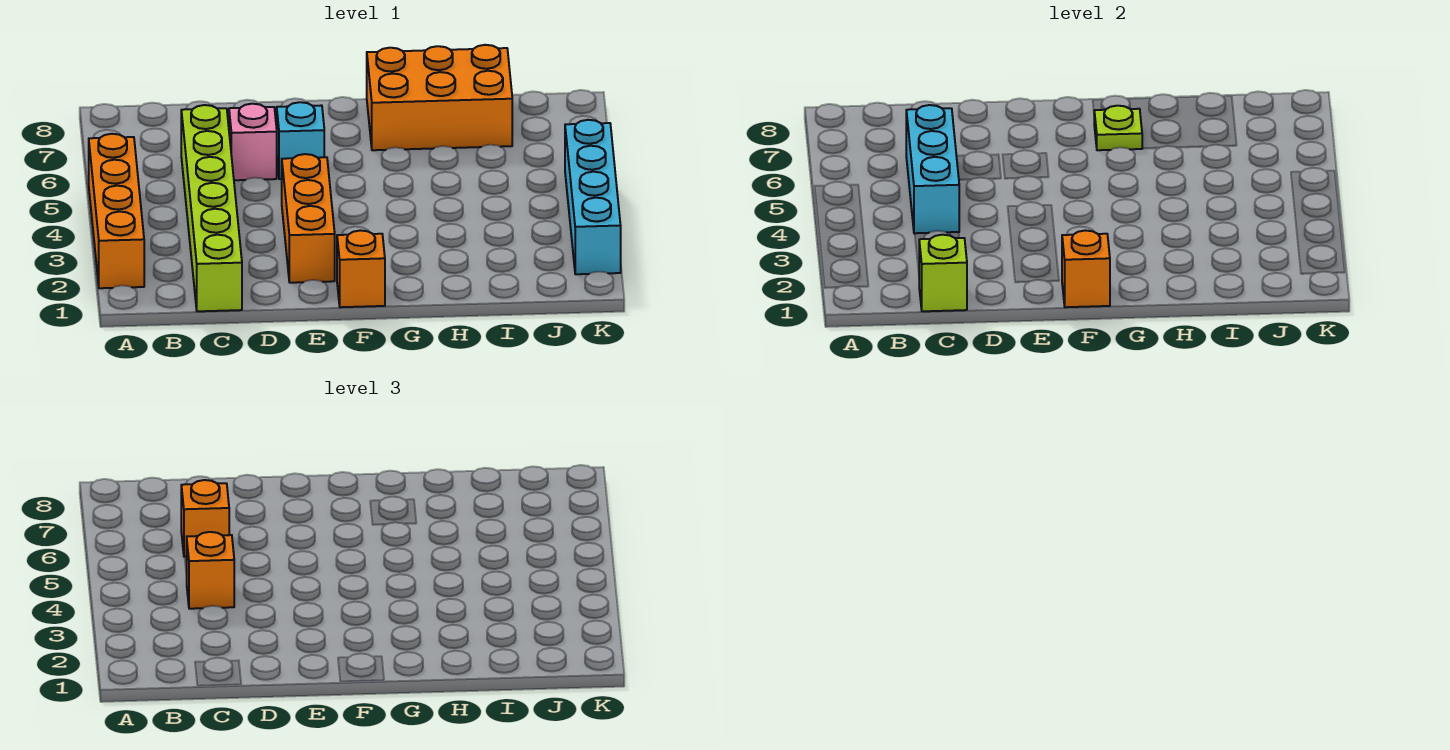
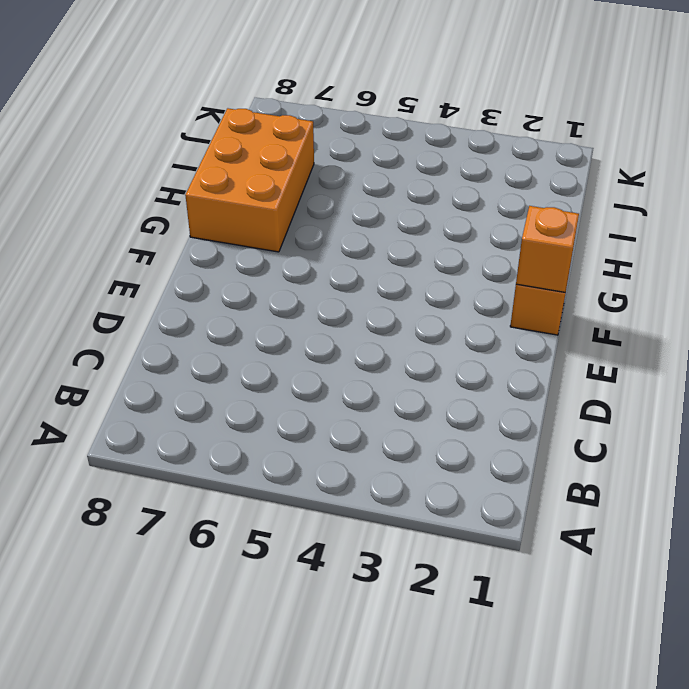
none -> orange 1x4 brick [89,134,144,288]
none -> lime 1x6 brick [181,105,242,311]
none -> pink 1x1 brick [229,104,277,180]

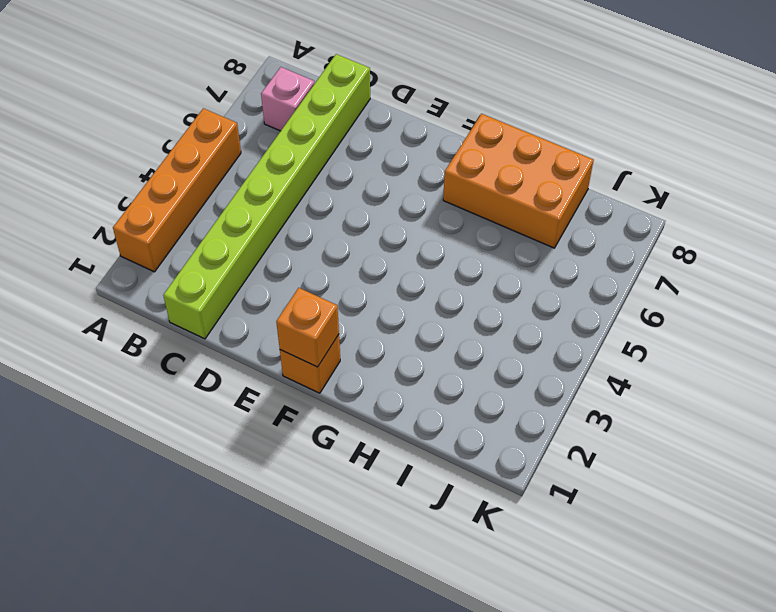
pink 1x1 brick [261,67,315,131] -> pink 1x1 brick moved to [229,104,277,180]
lime 1x8 brick [163,54,370,339] -> lime 1x6 brick [181,105,242,311]
none -> orange 1x3 brick [282,154,335,283]
none -> cyan 1x1 brick [277,102,324,179]
none -> cyan 1x4 brick [565,120,621,274]

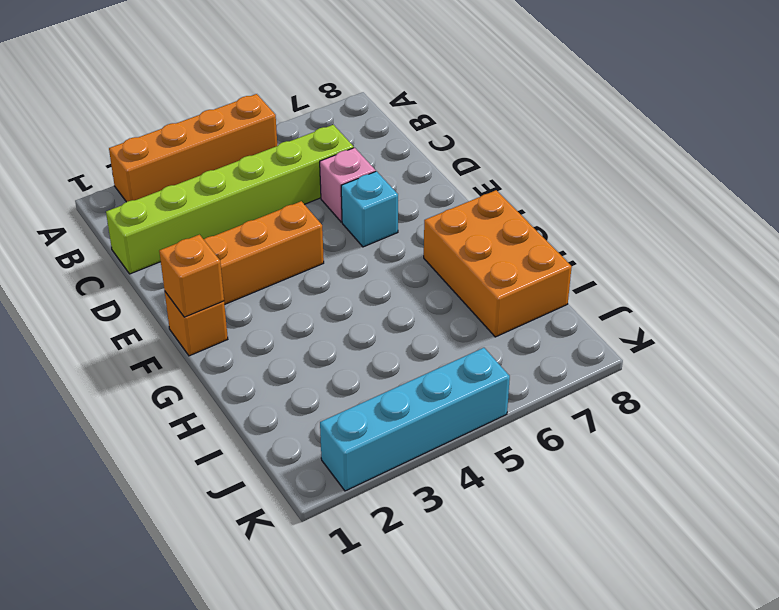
none -> lime 1x1 brick [919,235,967,311]
none -> cyan 1x3 brick [906,105,959,234]
none -> lime 1x1 plate [1094,106,1142,150]

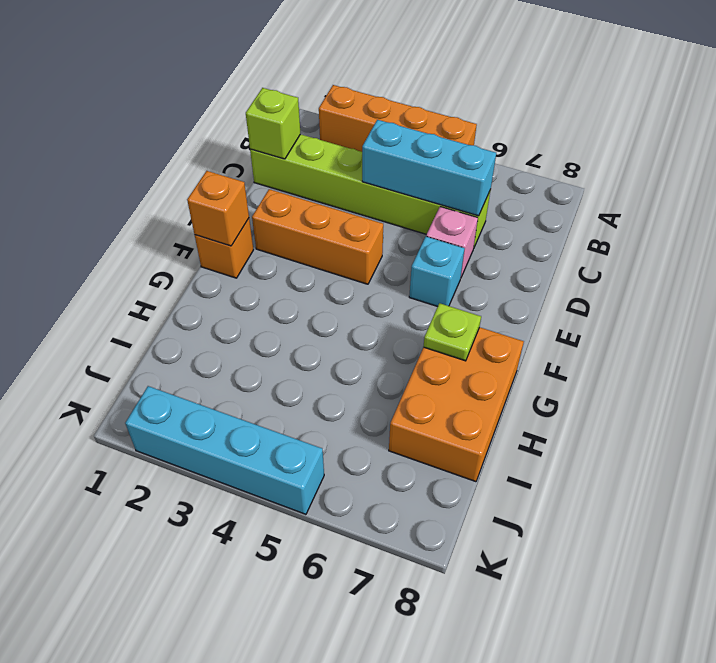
none -> orange 1x1 brick [186,532,234,609]
none -> orange 1x1 brick [181,480,229,557]

